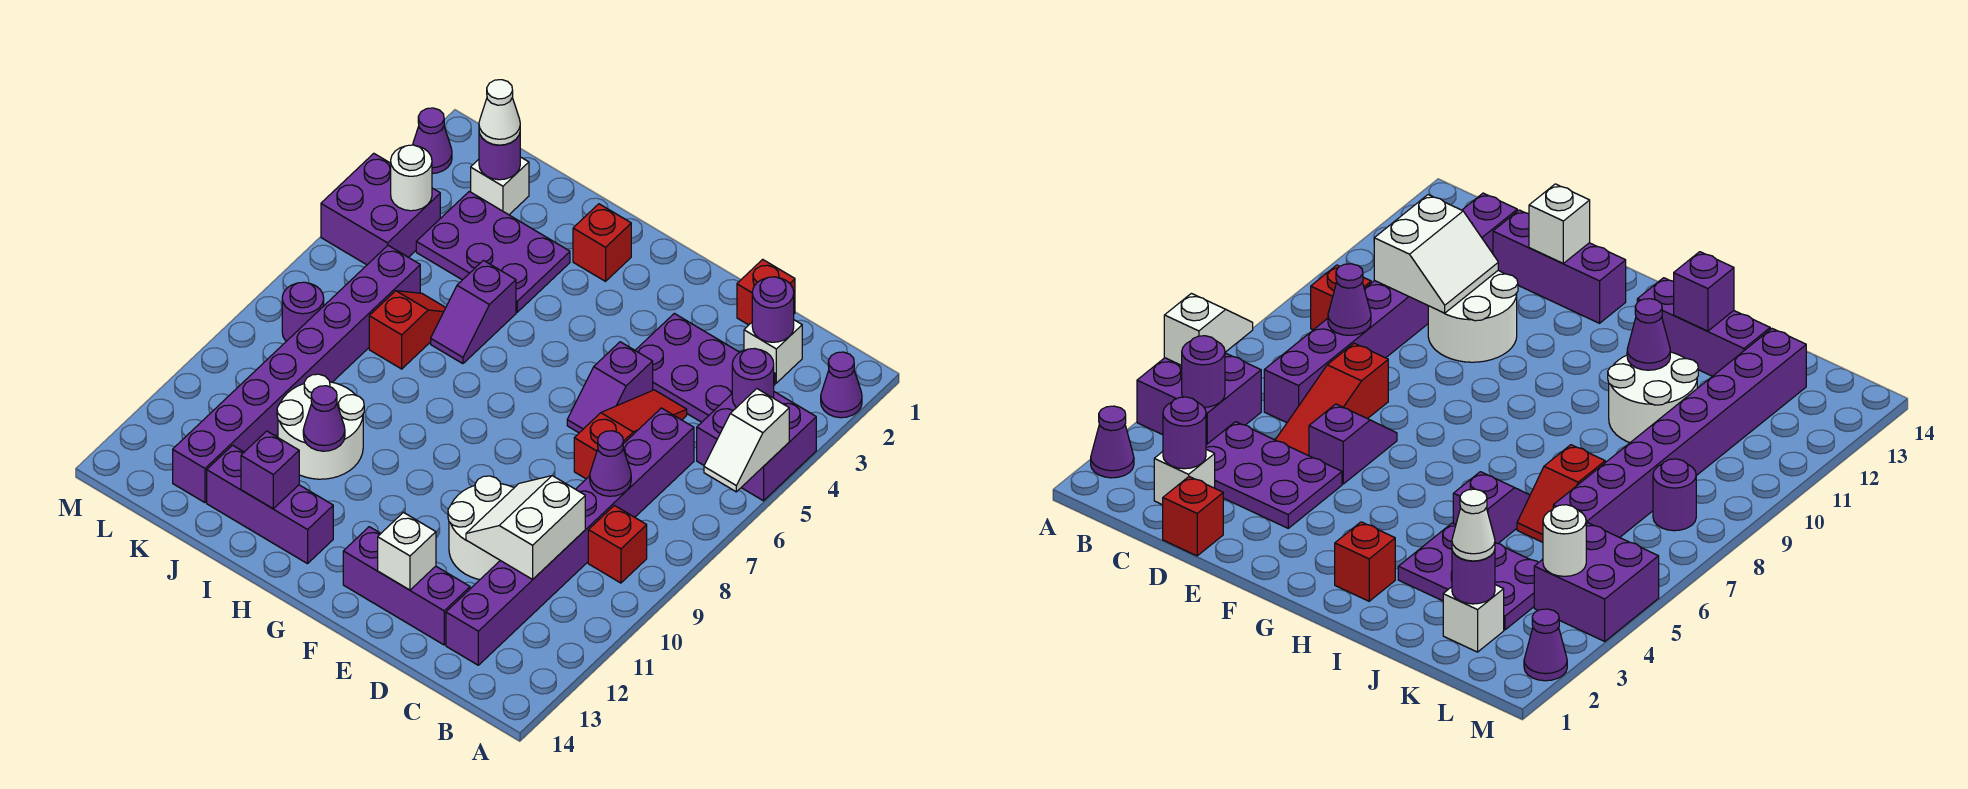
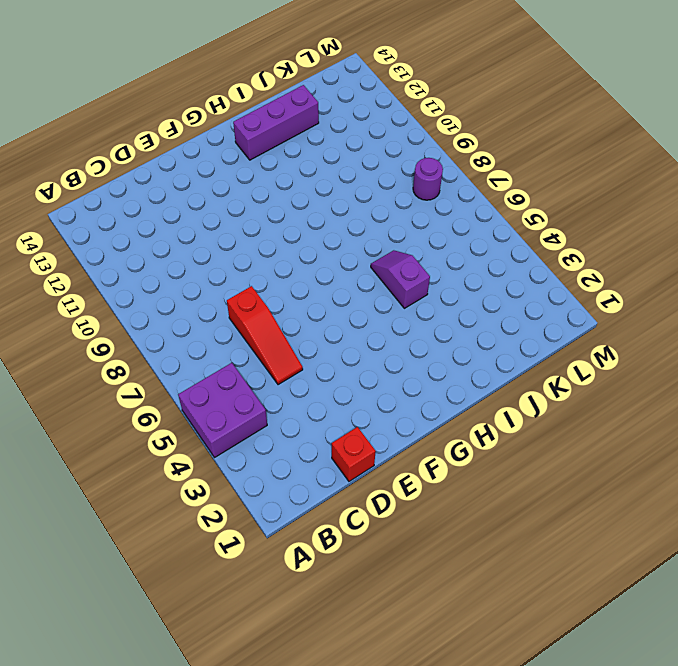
none -> purple 1x1 cone [821,352,862,418]
none -> red 1x1 brick [588,505,647,583]
none -> white 1x1 brick [744,320,802,383]
none -> purple 2x3 plate [635,313,775,422]

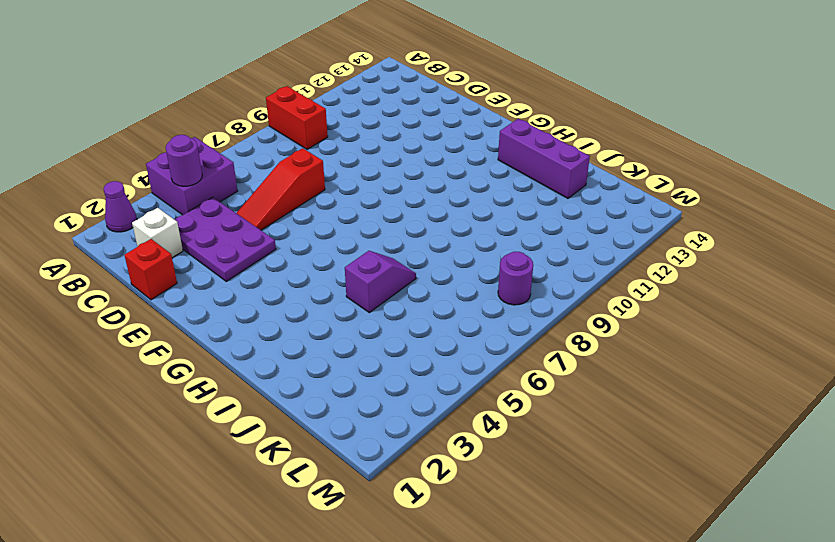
red 1x2 brick [266,86,328,149] -> red 1x1 brick [588,505,647,583]
none -> purple 1x8 brick [446,408,694,665]
none -> white 2x2 round brick [448,476,514,580]
none -> purple 1x3 brick [343,527,470,645]
none -> purple 1x2 slope [567,342,653,433]

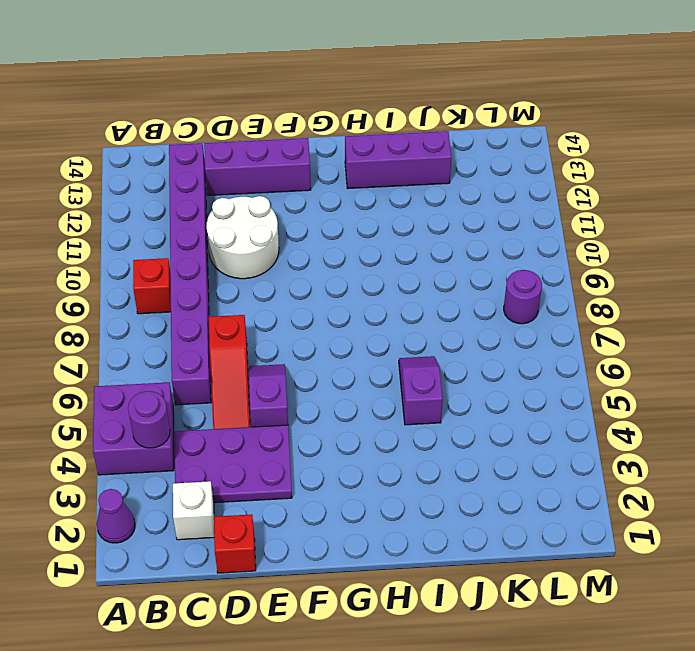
none -> red 1x1 brick [573,204,631,281]
none -> purple 2x3 plate [416,191,570,312]
none -> white 2x2 round brick [277,374,364,479]
none -> red 1x2 slope [369,291,446,369]

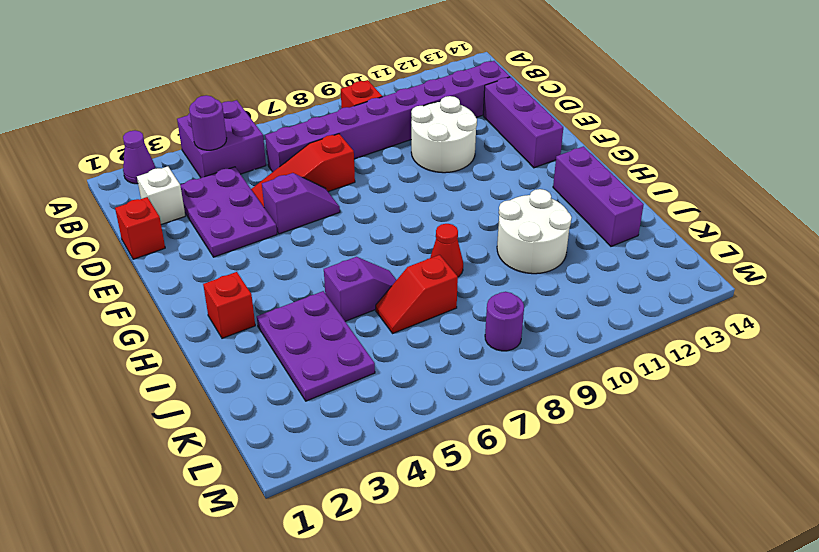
red 1x1 cone [430,224,463,277] -> none
none -> white 1x1 brick [471,157,529,215]
none -> purple 1x8 brick [173,246,420,503]
none -> purple 2x2 brick [321,153,440,265]
none -> purple 1x1 cone [413,108,452,173]

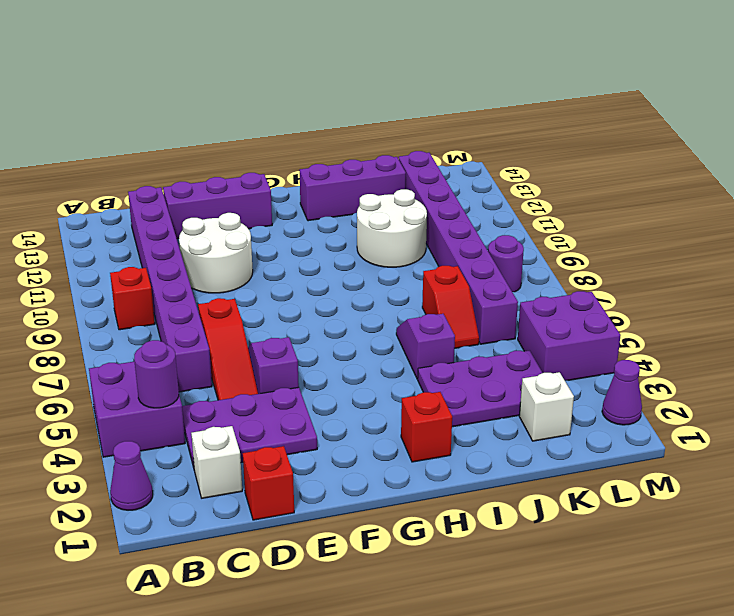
none -> white 1x2 slope [704,389,789,492]
none -> purple 1x1 round brick [752,277,794,342]
none -> purple 1x1 cone [590,431,631,496]
none -> white 2x2 slope [466,476,585,579]

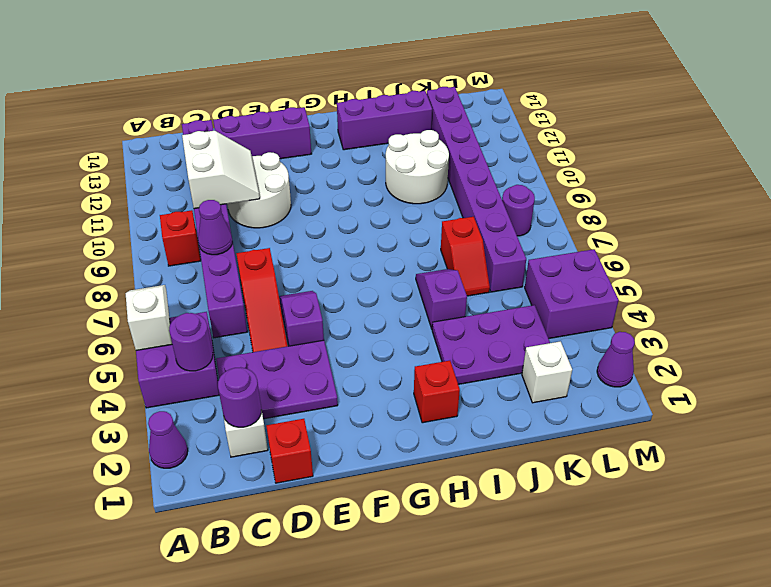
none -> white 1x1 brick [378,512,436,590]
none -> purple 1x1 cone [303,386,345,451]
none -> purple 1x1 brick [241,431,299,509]
none -> purple 1x1 round brick [479,133,520,180]

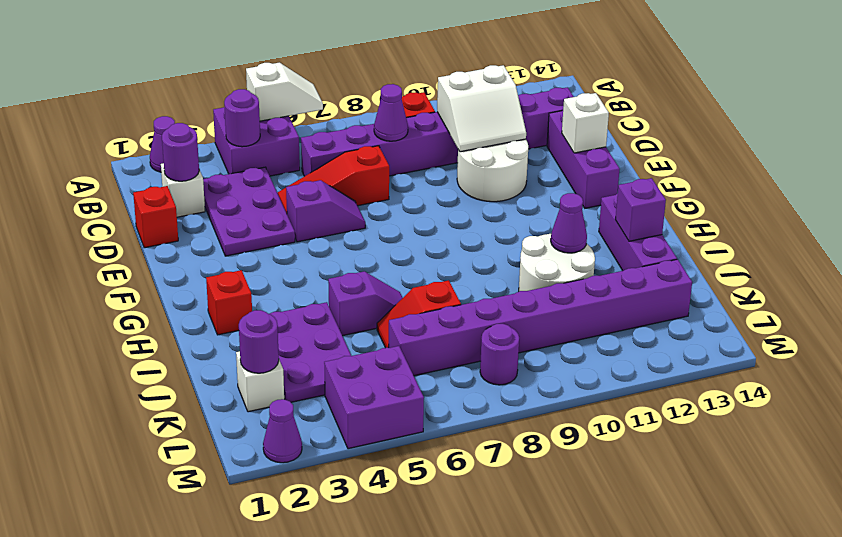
none -> white 1x1 round brick [391,145,432,211]
none -> white 1x1 cone [479,80,520,145]

